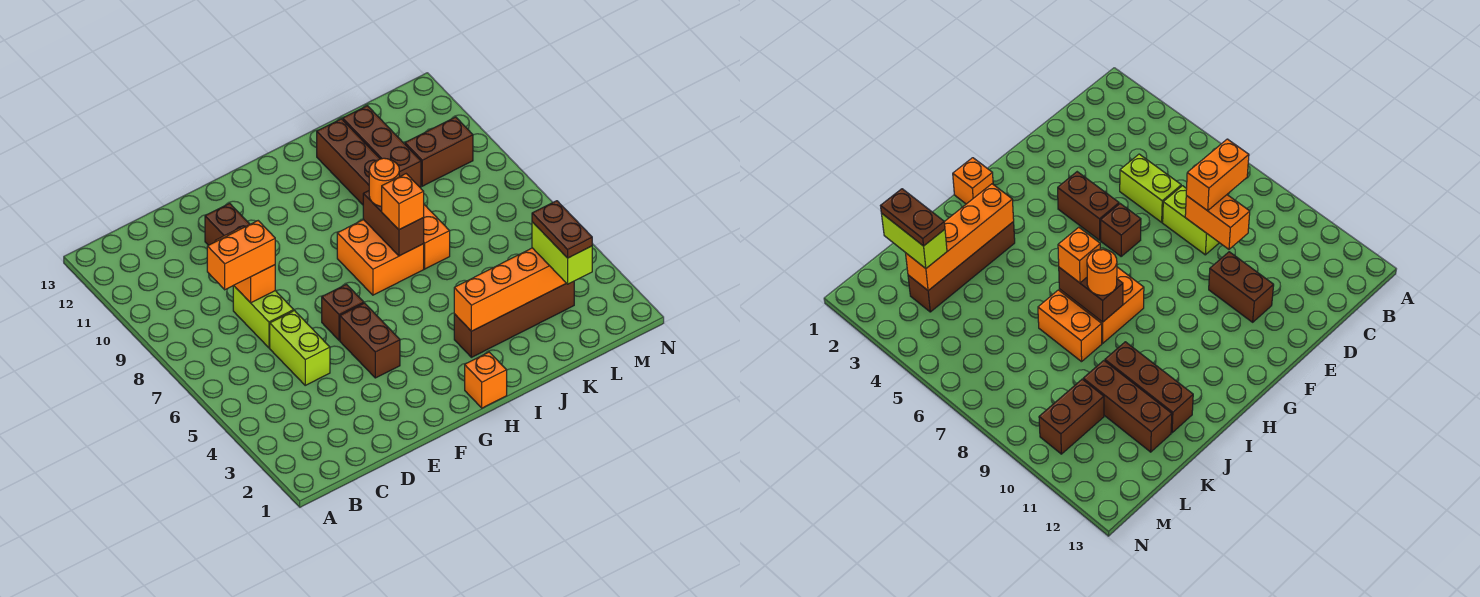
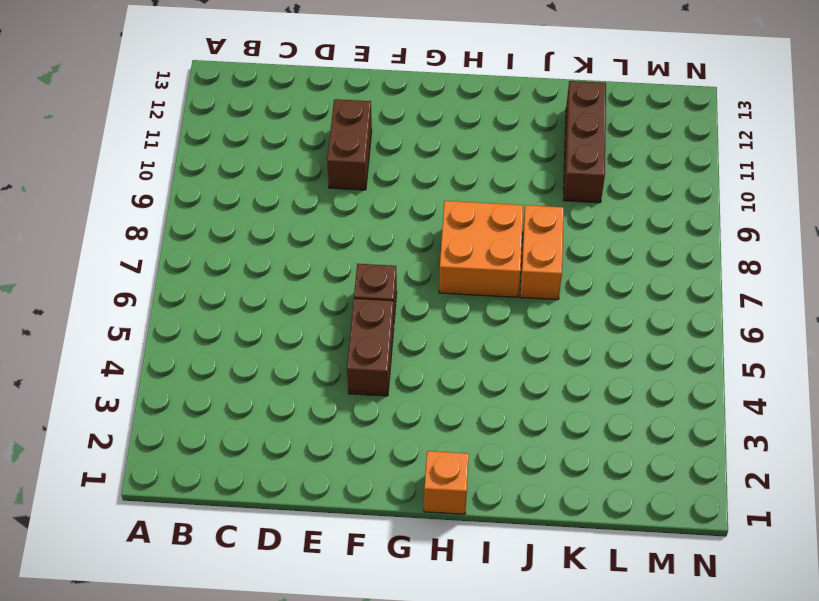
none -> lime 1x2 brick [270,311,330,385]
none -> lime 1x2 brick [233,286,294,348]
none -> brown 1x4 brick [454,281,574,357]

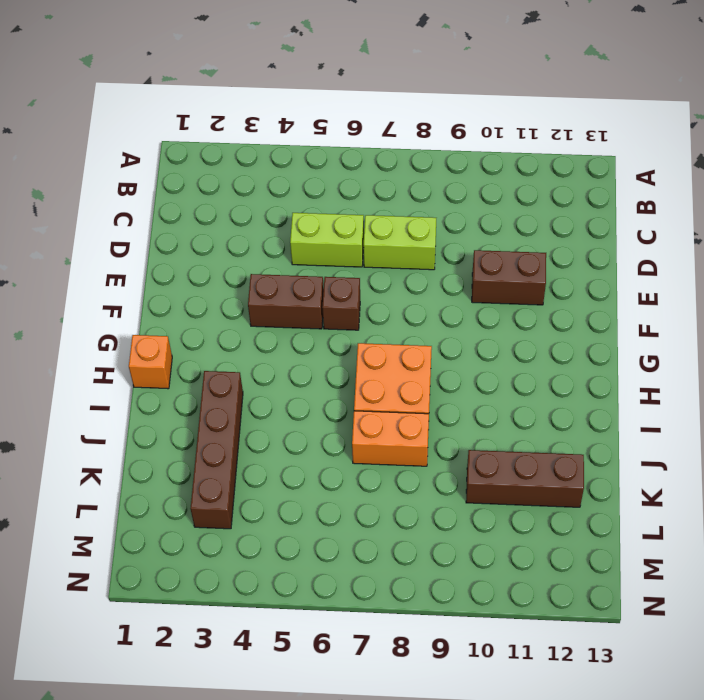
none -> brown 1x3 brick [317,119,380,205]
none -> brown 1x2 brick [405,117,473,186]
none -> orange 1x2 brick [215,228,275,303]

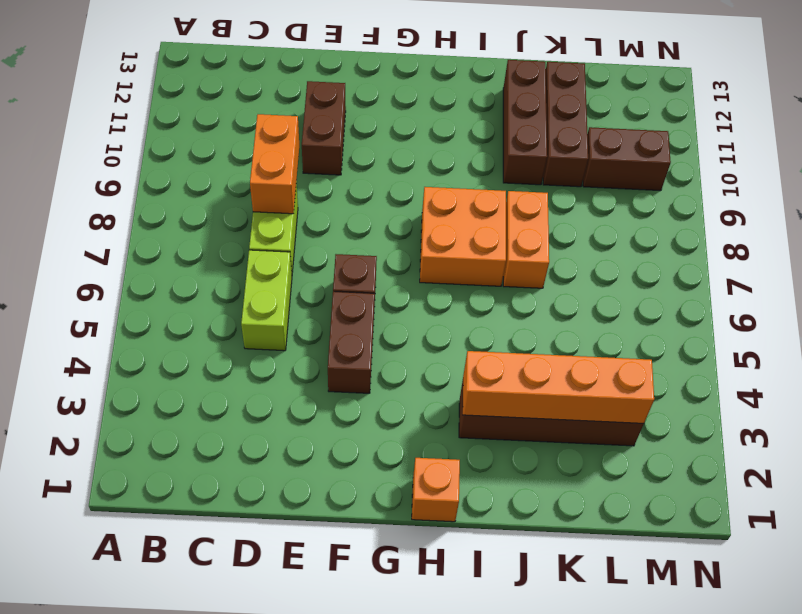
none -> brown 1x2 brick [363,191,424,256]
none -> orange 1x2 brick [207,221,275,290]
none -> orange 1x1 brick [382,174,424,230]

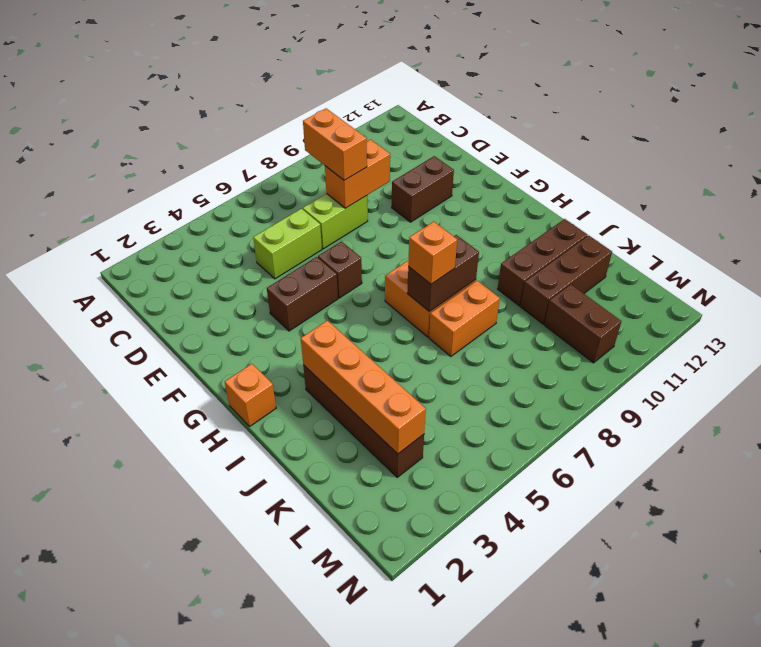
none -> orange 1x1 round brick [369,158,399,206]
none -> lime 1x2 brick [532,222,592,284]
none -> brown 1x2 plate [532,201,592,258]

